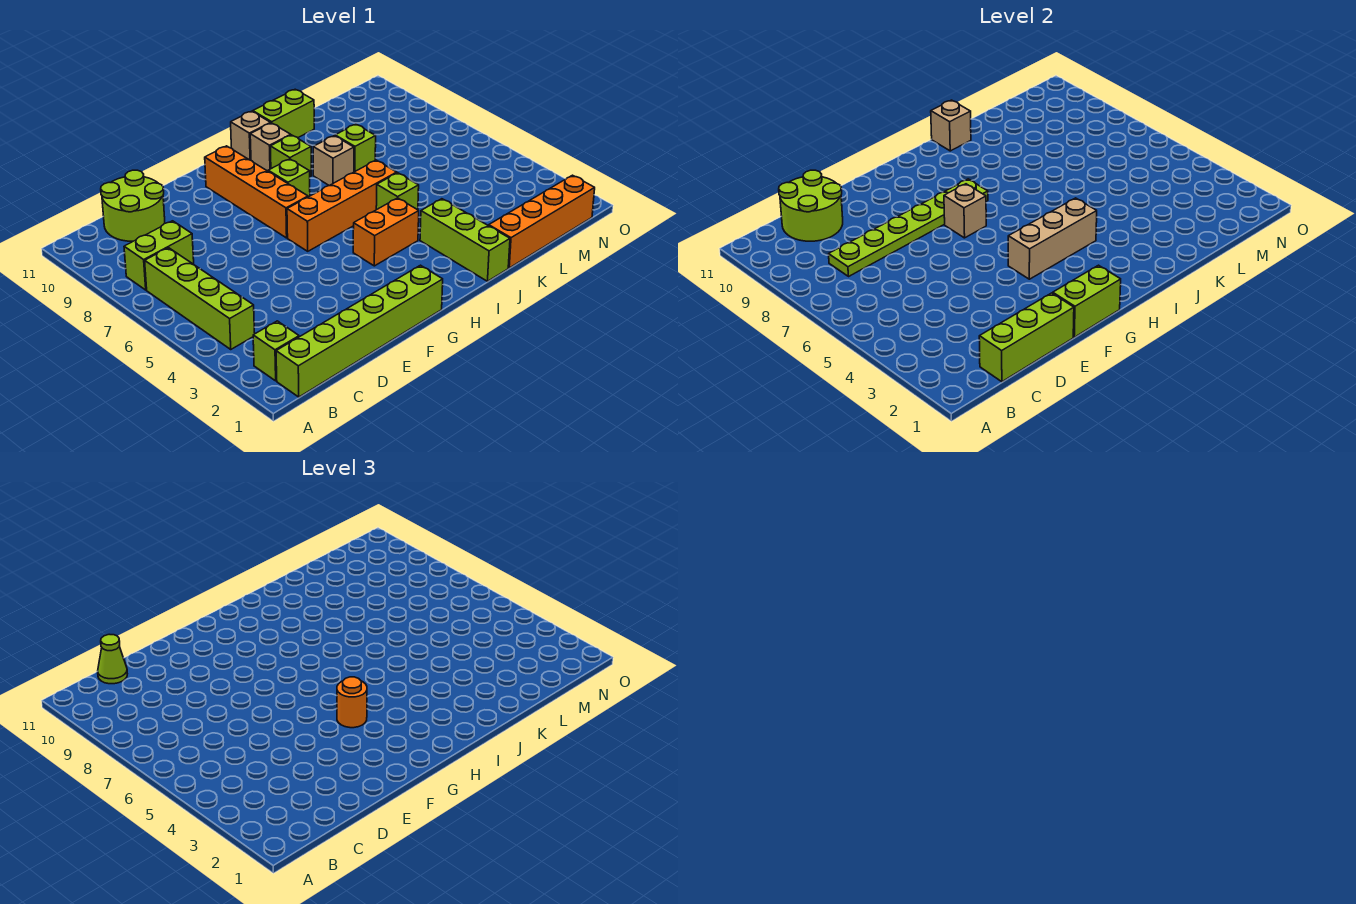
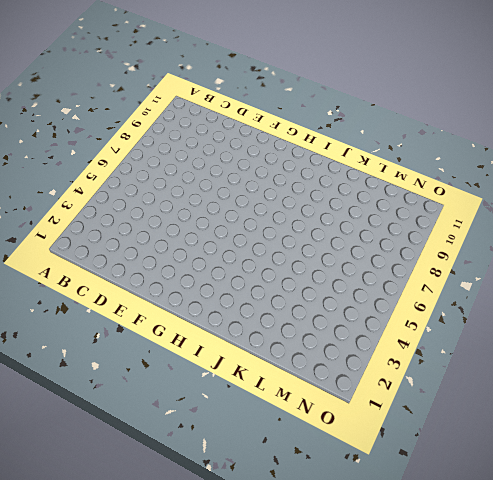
none -> lime 1x6 brick [276,265,443,397]
none -> lime 1x1 brick [253,321,299,381]
none -> lime 1x4 brick [145,248,255,349]

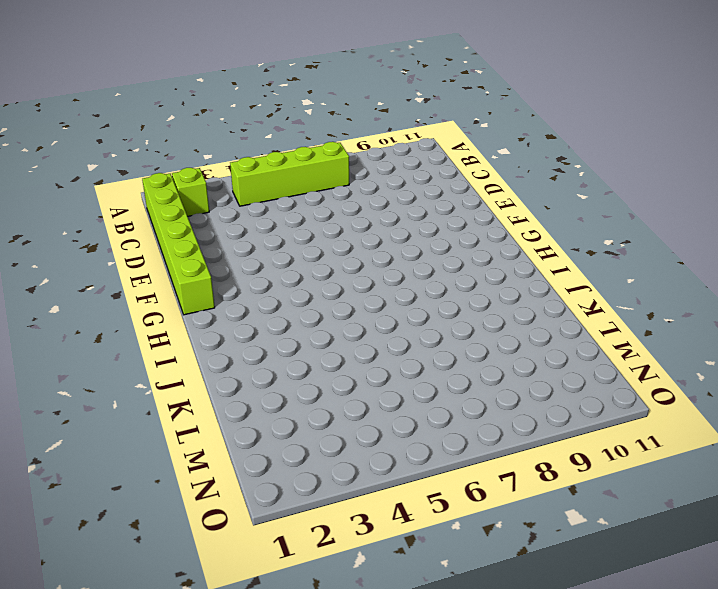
none -> lime 1x2 brick [124,221,194,290]
none -> lime 2x2 round brick [101,170,165,241]
none -> orange 1x4 brick [287,160,397,251]

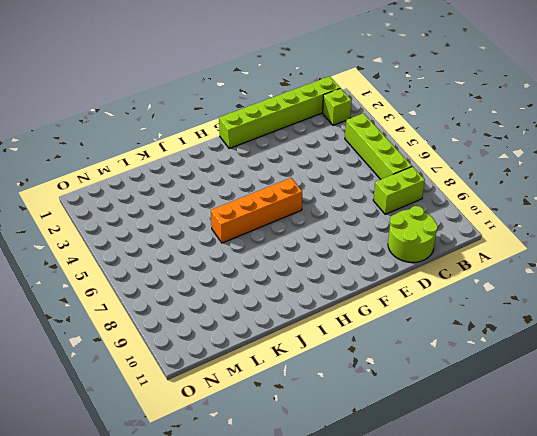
none -> orange 1x4 brick [205,146,308,238]
none -> orange 1x2 brick [353,198,419,266]
none -> lime 1x1 brick [268,159,310,197]

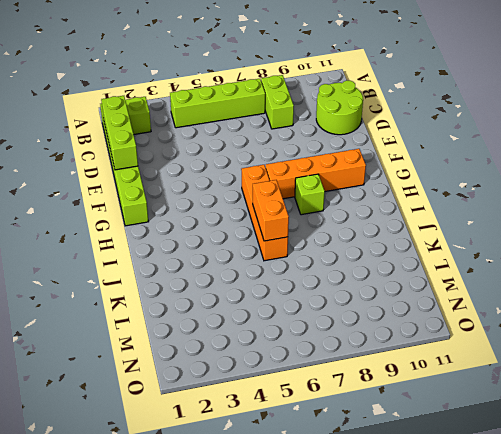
orange 1x2 brick [253,180,289,241] -> orange 1x2 brick moved to [353,198,419,266]
none -> lime 1x1 brick [270,135,311,177]
none -> tan 1x1 brick [250,123,291,171]
none -> tan 1x1 brick [231,111,270,160]

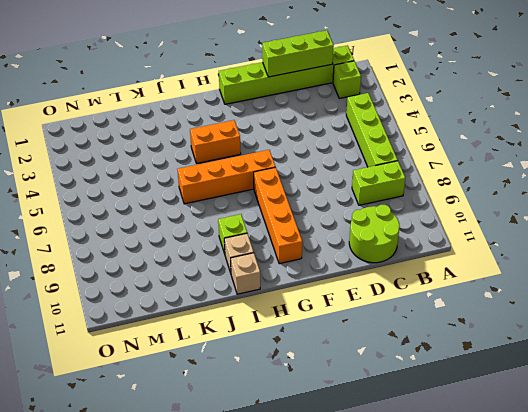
none -> lime 1x1 brick [268,159,310,197]
none -> lime 1x3 brick [420,199,510,281]
none -> lime 1x1 brick [376,173,419,210]

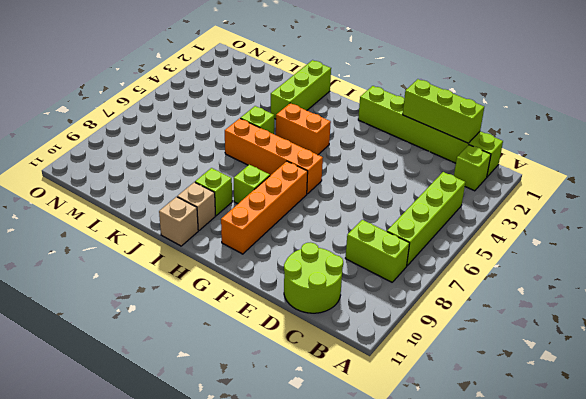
none -> tan 1x1 brick [313,136,354,186]
none -> lime 1x2 brick [253,89,314,137]
none -> orange 1x4 brick [489,175,595,268]

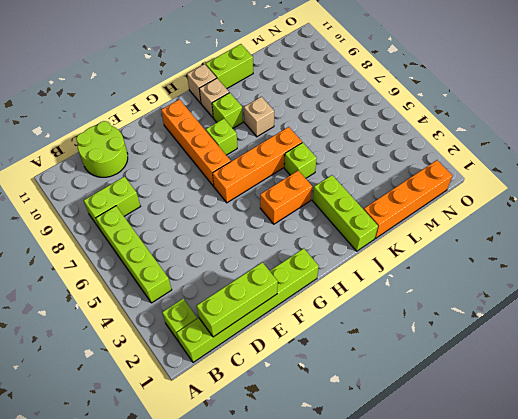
none -> lime 1x1 brick [335,124,376,172]
none -> lime 1x6 plate [829,179,988,276]
none -> lime 2x2 round brick [779,170,843,241]

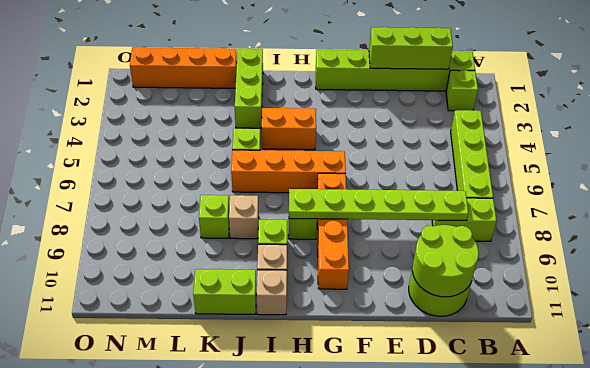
none -> lime 1x2 brick [1053,265,1121,337]
none -> tan 1x3 brick [1008,198,1097,279]
none -> tan 1x1 brick [944,184,986,238]

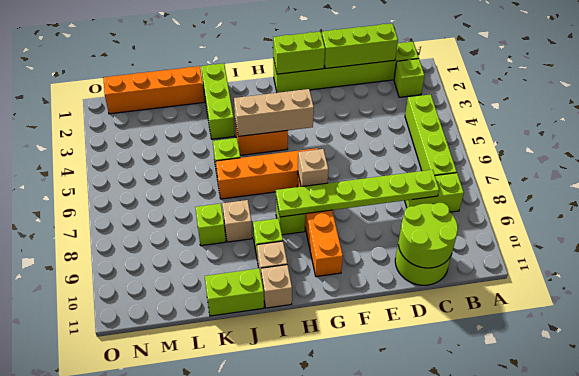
none -> tan 1x1 brick [931,100,971,151]
none -> lime 1x1 cone [98,634,127,684]
none -> orange 1x1 round brick [337,677,367,728]

